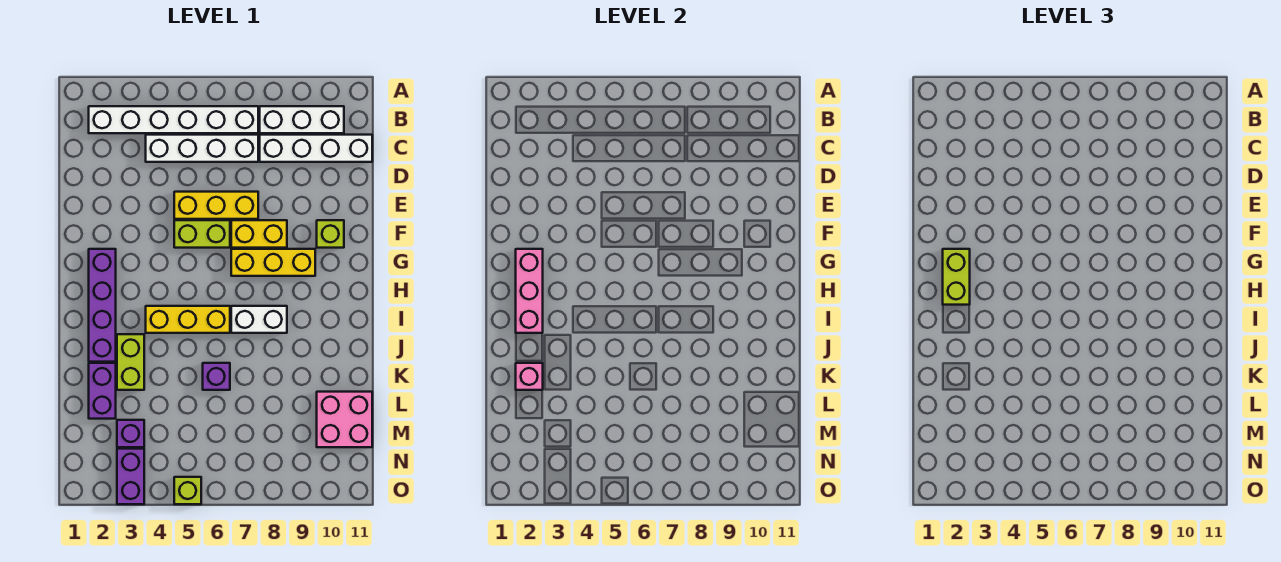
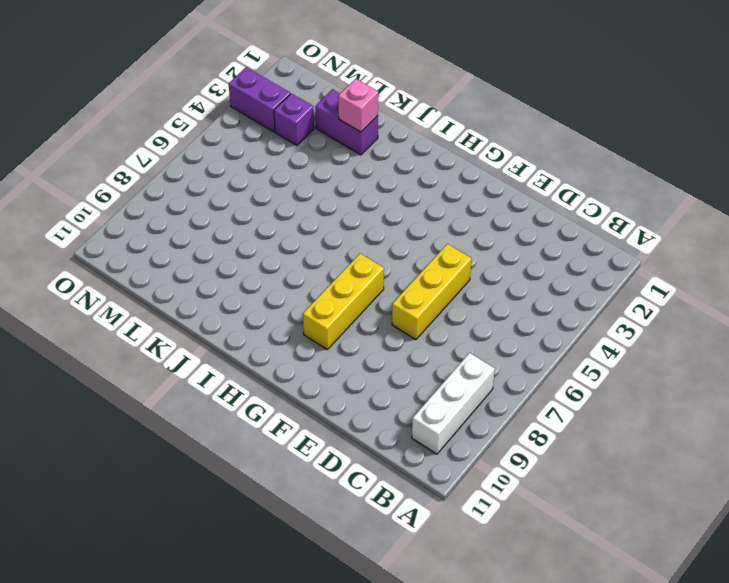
none -> white 1x6 brick [89,106,258,133]
none -> white 1x4 brick [146,135,258,162]
none -> white 1x4 brick [260,135,372,162]

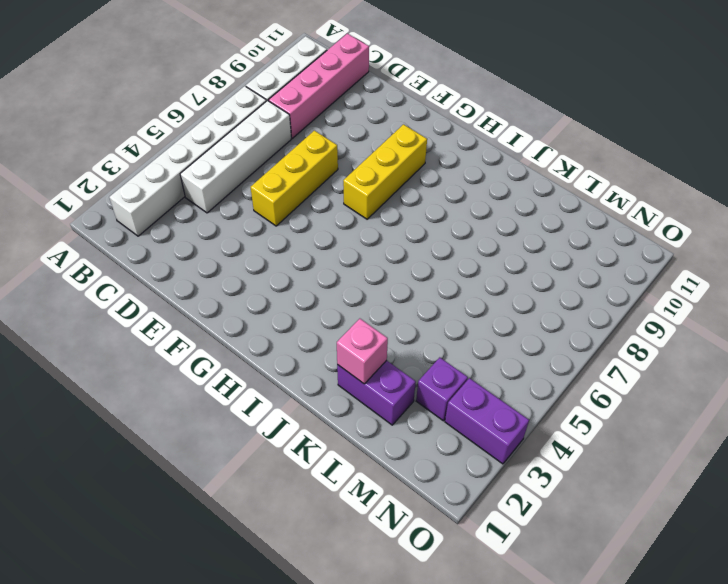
pink 1x4 brick [269,34,369,138] -> white 1x4 brick [260,135,372,162]
none -> lime 1x2 brick [174,220,230,248]
none -> yellow 1x2 brick [231,220,287,248]
none -> lime 1x1 brick [317,220,344,248]

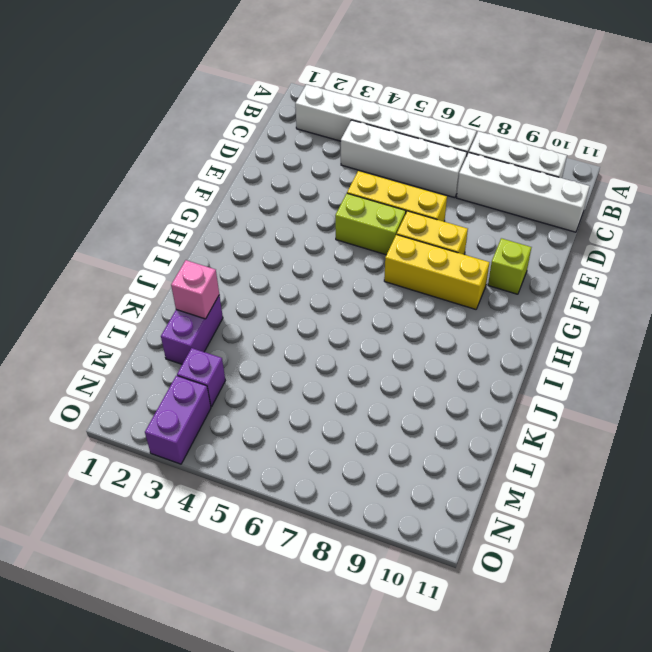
none -> purple 1x4 brick [89,249,116,362]
none -> yellow 1x3 brick [146,306,230,333]
none -> white 1x2 brick [231,306,287,333]

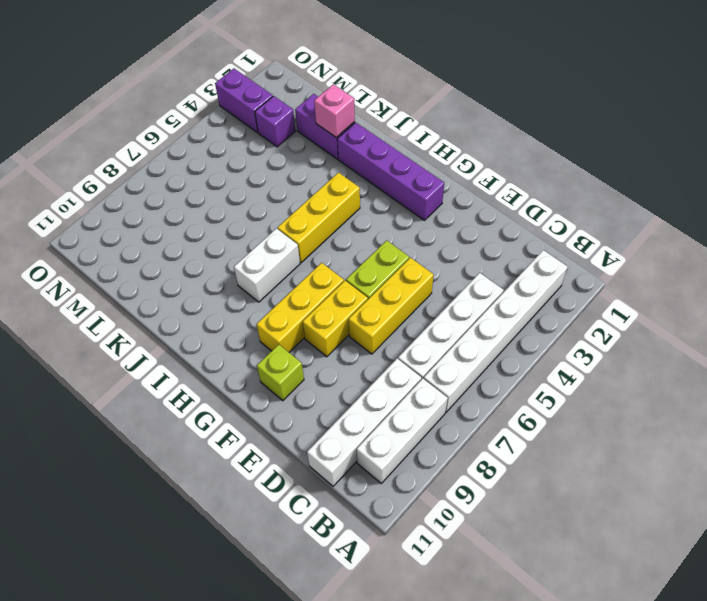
none -> lime 1x2 brick [117,334,144,390]
none -> purple 1x1 brick [203,363,230,390]
none -> pink 2x2 brick [317,392,372,447]

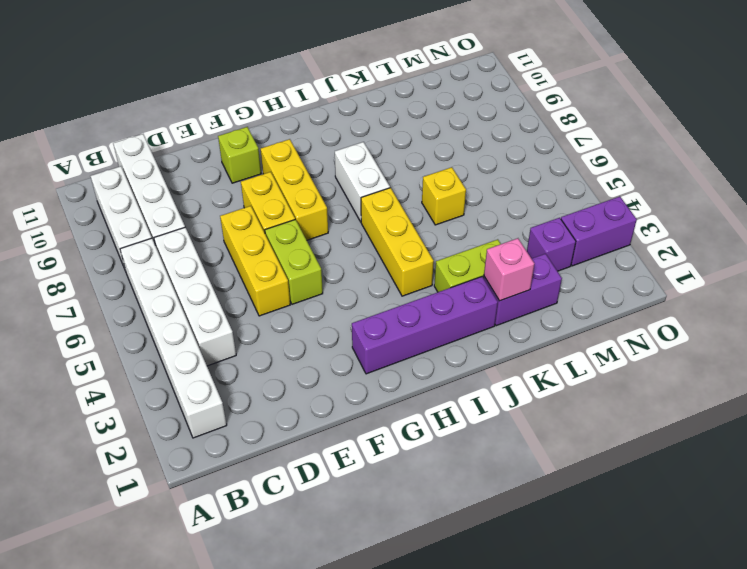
yellow 1x1 brick [422,167,466,225] -> purple 1x1 brick [203,363,230,390]
none -> pink 2x2 brick [317,392,372,447]
none -> lime 1x1 brick [174,477,201,504]
none -> pink 1x3 brick [516,249,543,333]

